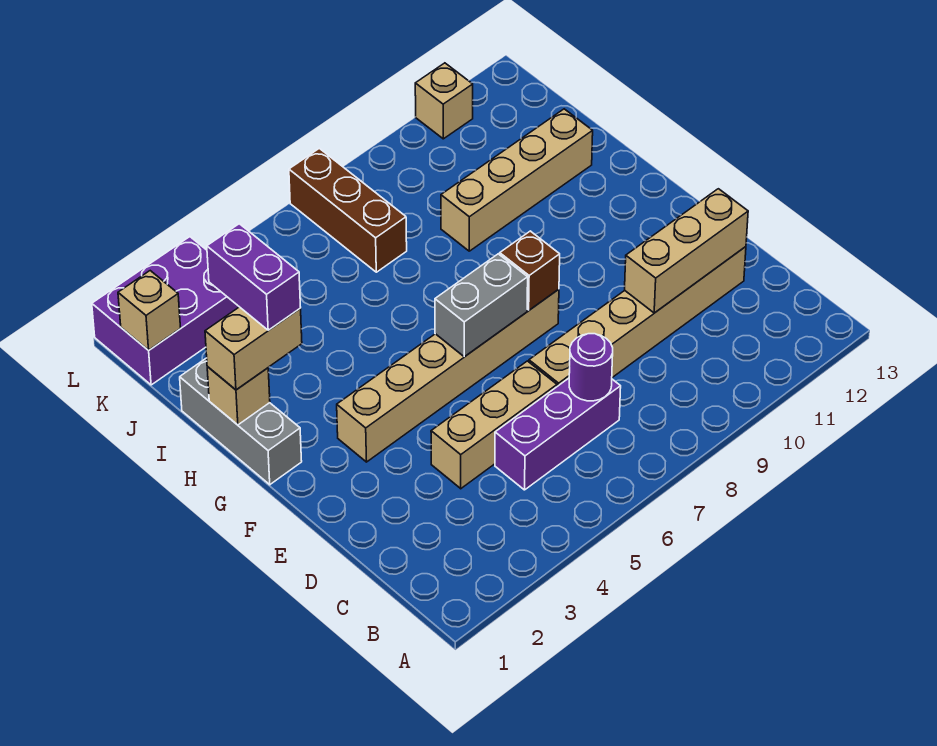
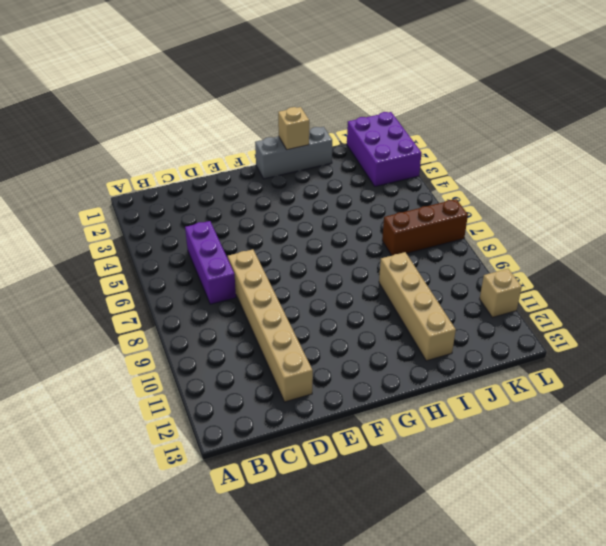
none -> tan 1x3 brick [431,361,557,489]
none -> tan 1x6 brick [337,289,559,462]
none -> purple 1x1 round brick [569,334,613,401]

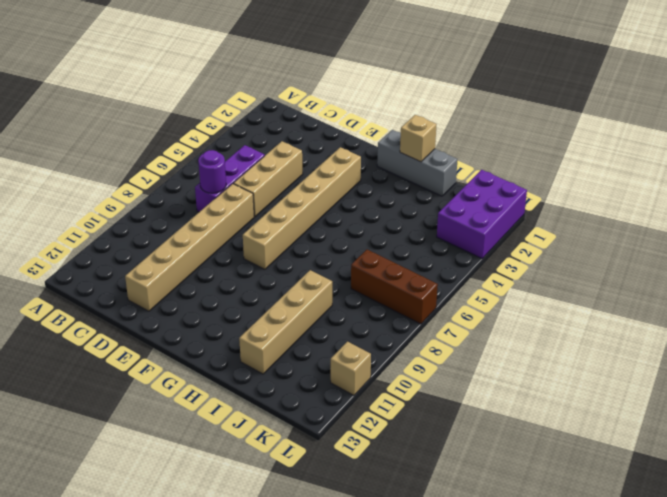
none -> tan 1x3 brick [625,189,748,313]
none -> grey 1x2 brick [435,254,528,357]
none -> brown 1x1 brick [500,231,560,310]

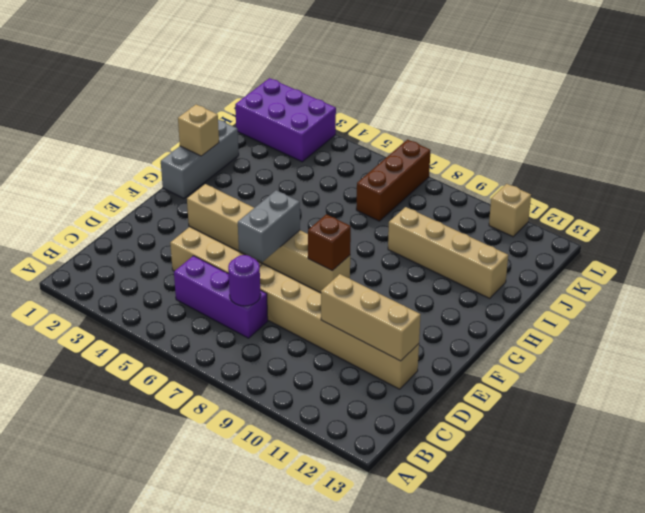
grey 1x2 brick [238,190,300,262] -> grey 1x2 brick turned to [435,254,528,357]
none -> tan 1x1 brick [118,271,181,350]
none -> tan 1x2 brick [205,307,302,390]
none -> purple 1x2 brick [207,224,301,330]

